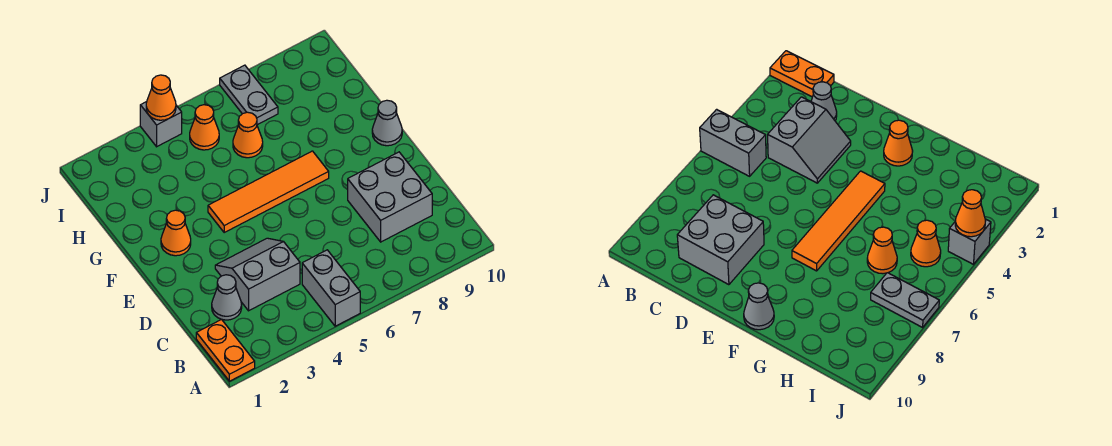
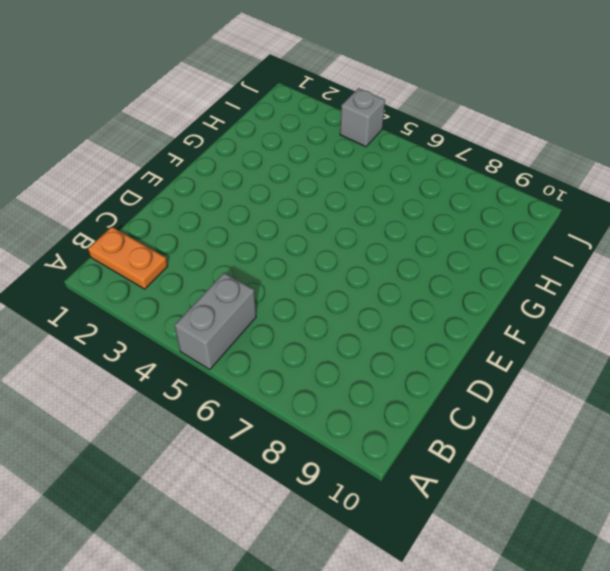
orange 1x2 plate [88,227,168,289] -> orange 1x2 plate turned to [196,319,255,381]
none -> grey 1x1 cone [212,275,242,320]
none -> grey 2x2 slope [215,238,300,311]
none -> grey 2x2 brick [348,152,432,242]

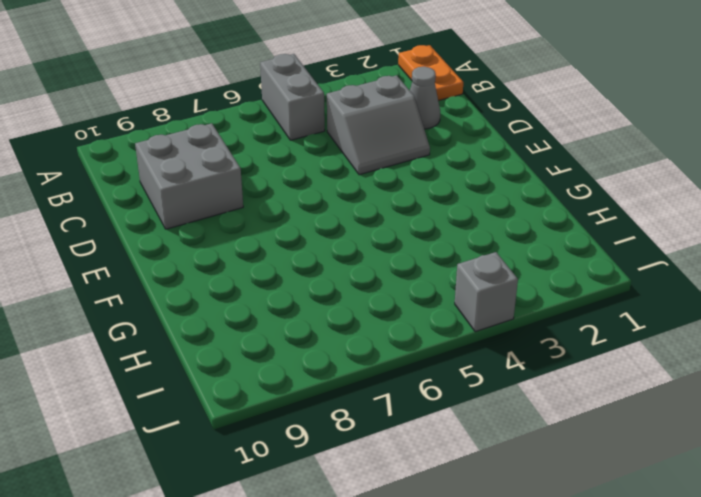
none -> orange 1x1 cone [161,210,191,256]
none -> orange 1x4 tile [208,151,329,232]
none -> grey 1x1 cone [372,100,402,146]

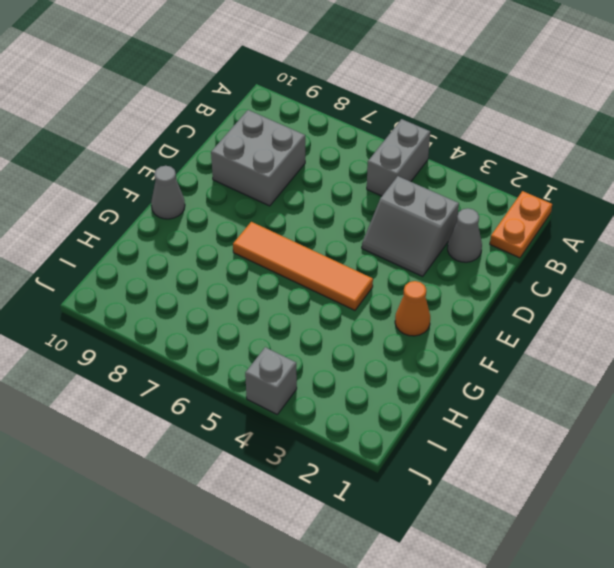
none -> orange 1x1 cone [233,112,263,158]
none -> orange 1x1 cone [190,105,219,150]
none -> grey 1x2 plate [220,65,278,125]

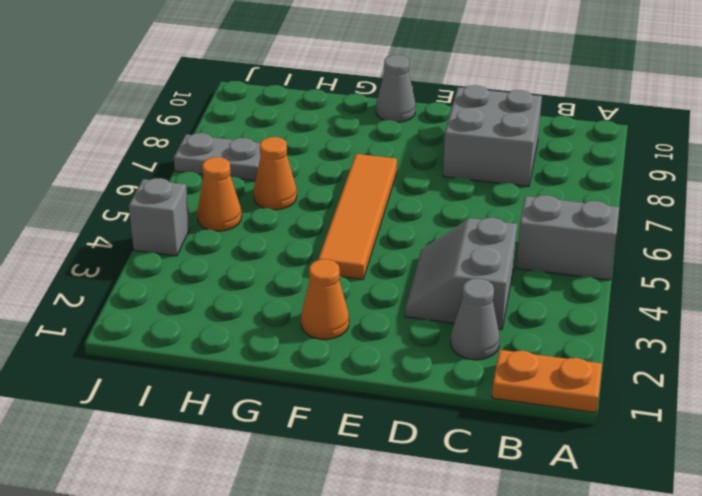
none -> orange 1x1 cone [146,75,176,120]

